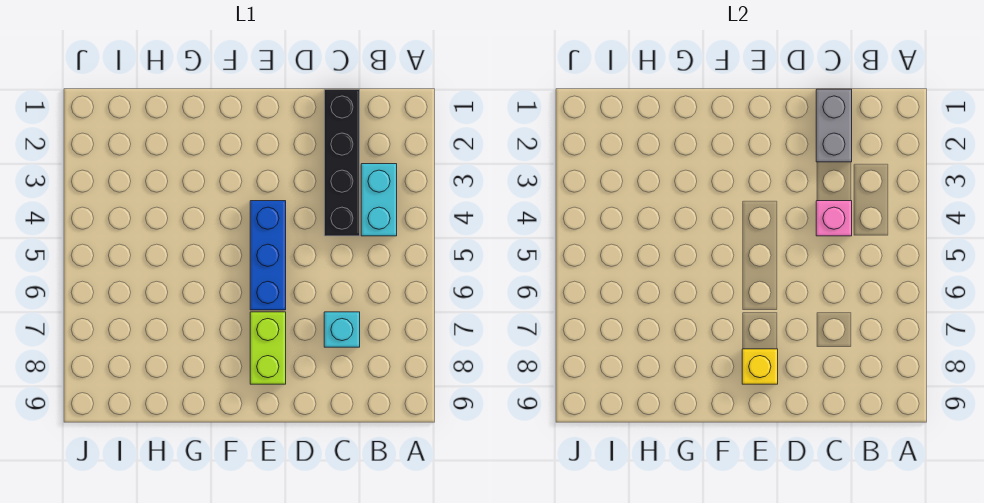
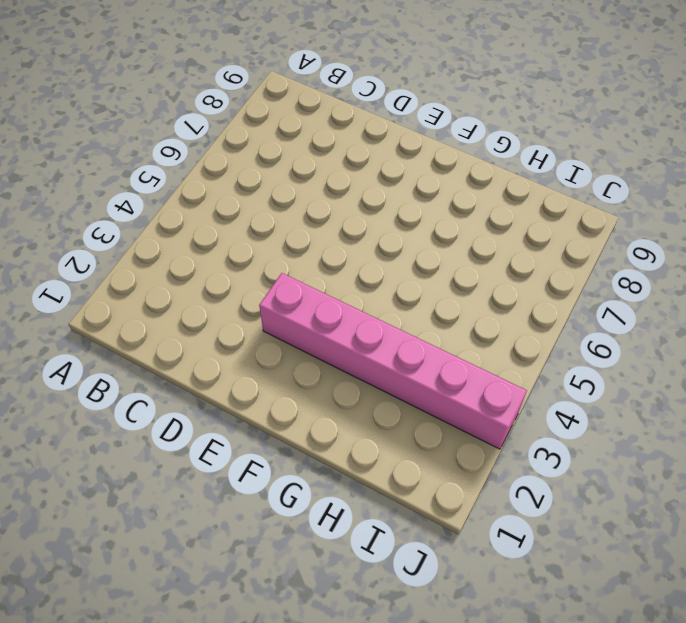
pink 1x6 brick [259,273,527,449] -> none
none -> cyan 1x2 brick [361,164,397,236]
none -> black 1x4 brick [324,89,360,236]

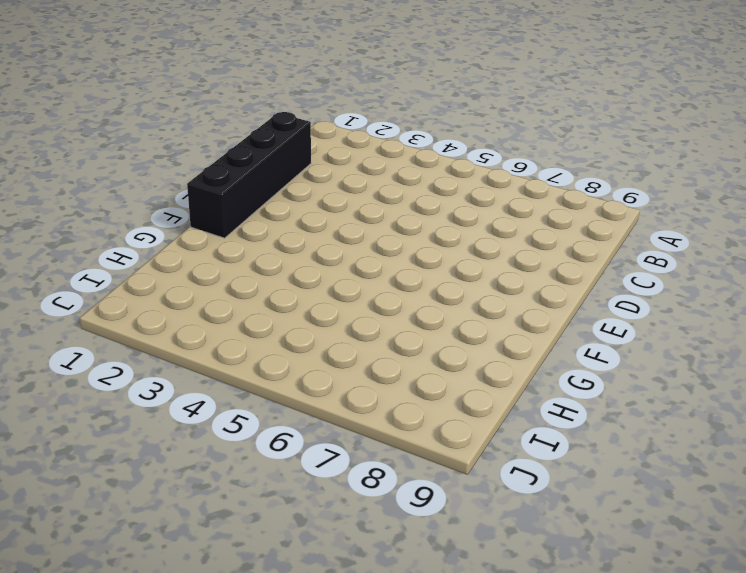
black 1x4 brick [187,112,311,238] -> black 1x4 brick turned to [324,89,360,236]
none -> cyan 1x2 brick [361,164,397,236]
none -> cyan 1x1 brick [324,312,360,347]

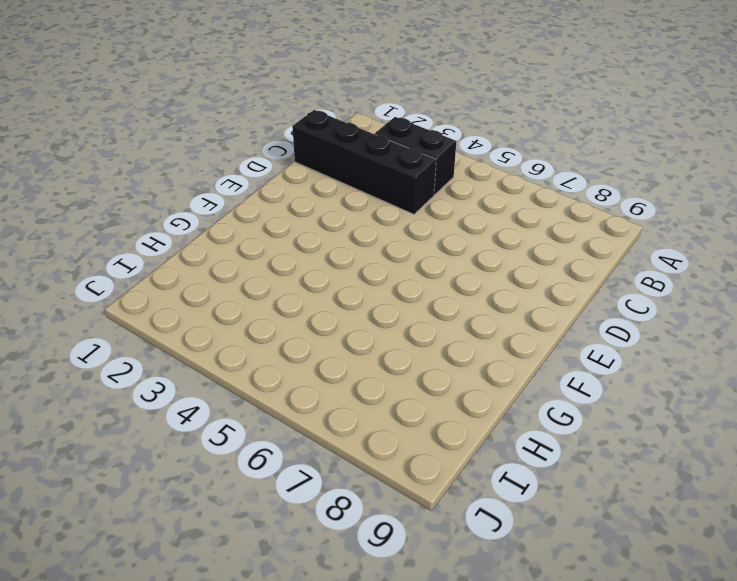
black 1x2 brick [375,117,456,195] -> cyan 1x2 brick [361,164,397,236]
none -> cyan 1x1 brick [324,312,360,347]
none -> blue 1x3 brick [250,201,286,310]

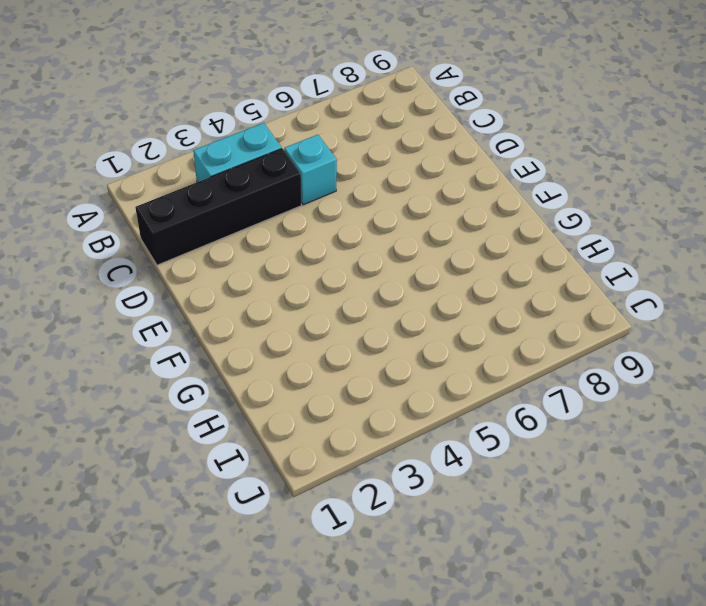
cyan 1x1 brick [284,135,337,205] -> cyan 1x1 brick moved to [324,312,360,347]
none -> blue 1x3 brick [250,201,286,310]
none -> lime 1x2 brick [250,312,286,384]

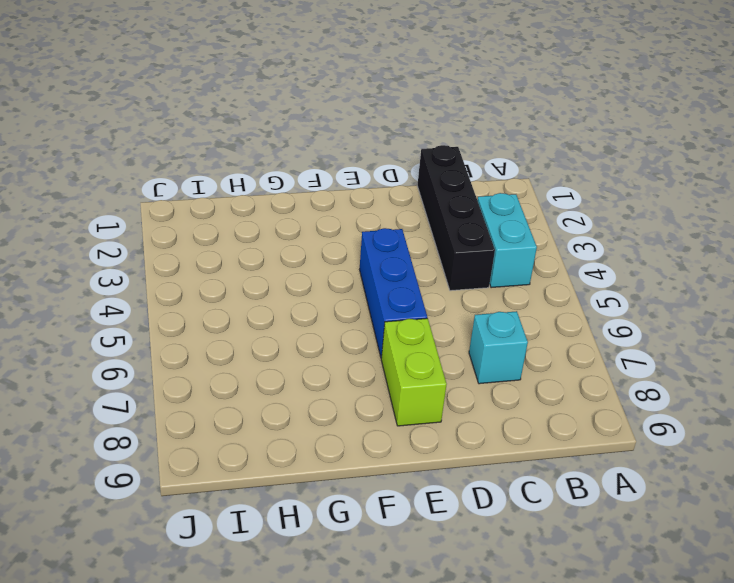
none -> grey 1x2 brick [816,89,852,162]
none -> pink 1x1 brick [816,201,852,236]

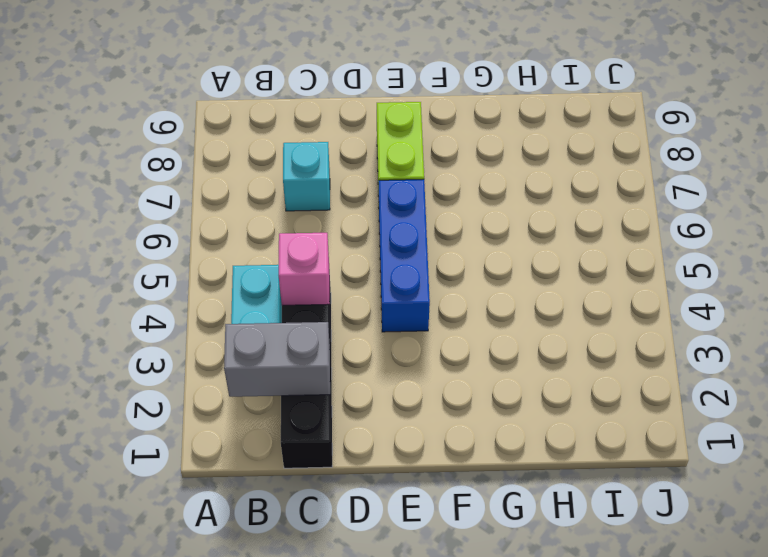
grey 1x2 brick [224,322,330,397] -> grey 1x2 brick turned to [816,89,852,162]
none -> yellow 1x1 brick [742,349,778,384]

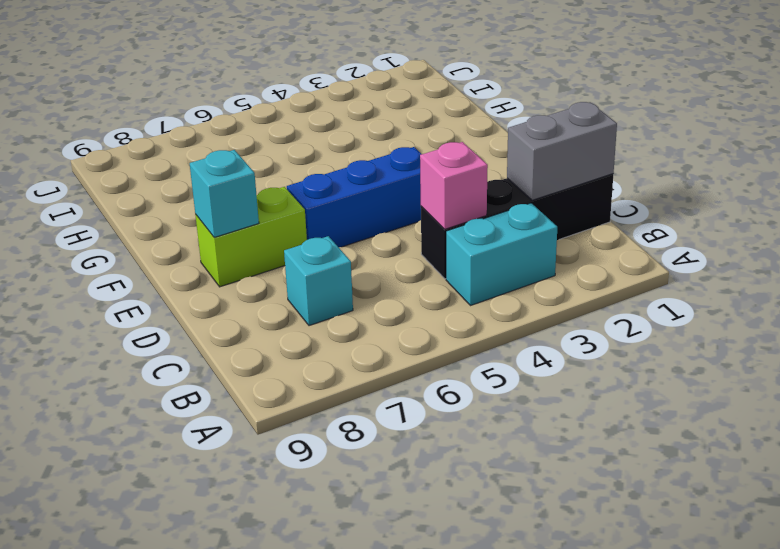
cyan 1x1 brick [190,150,259,237] -> yellow 1x1 brick [742,349,778,384]

